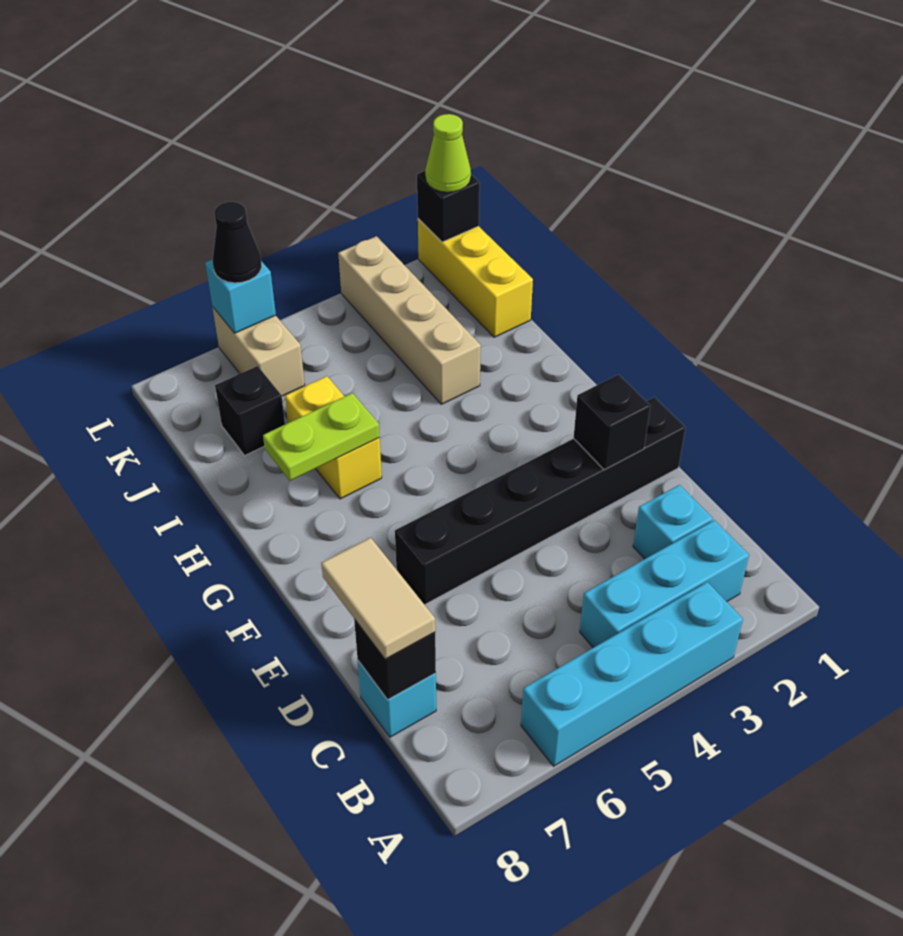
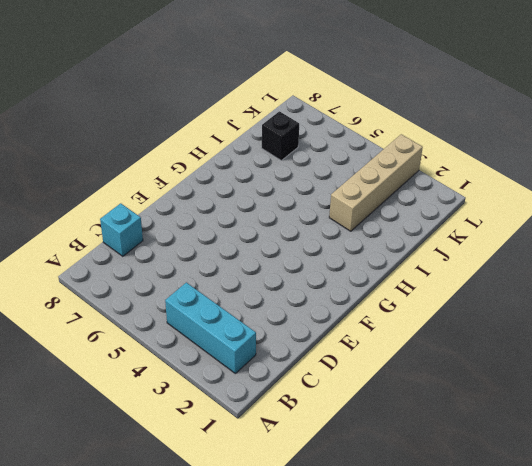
none -> cyan 1x4 brick [521,582,743,766]
none -> cyan 1x1 brick [633,485,713,559]
none -> black 1x6 brick [395,397,685,605]

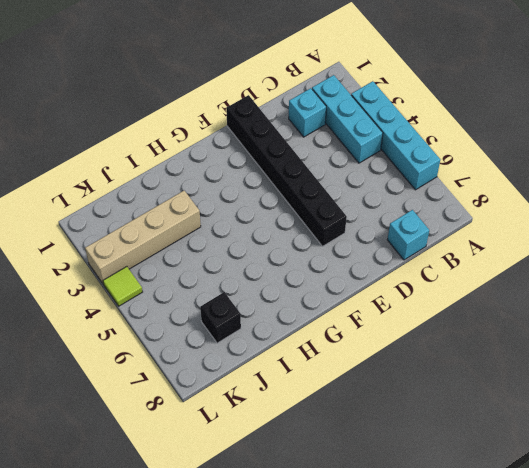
lime 1x1 tile [103,267,143,306] -> none
none -> yellow 1x2 brick [285,376,382,499]
none -> yellow 1x3 brick [418,219,533,337]
none -> tan 1x2 brick [213,308,305,396]

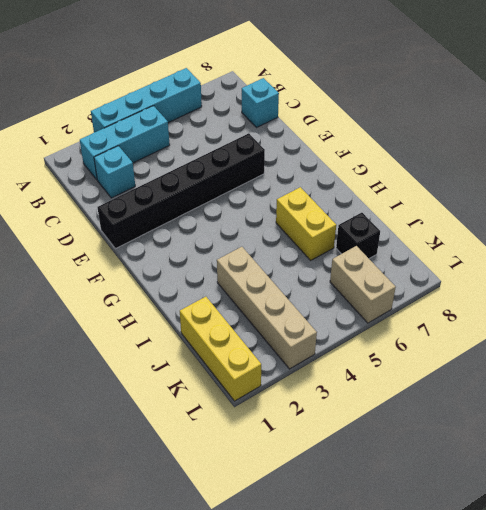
none -> black 1x1 brick [354,619,436,700]
none -> black 1x1 brick [574,375,650,470]
none -> lime 1x2 plate [263,393,380,481]

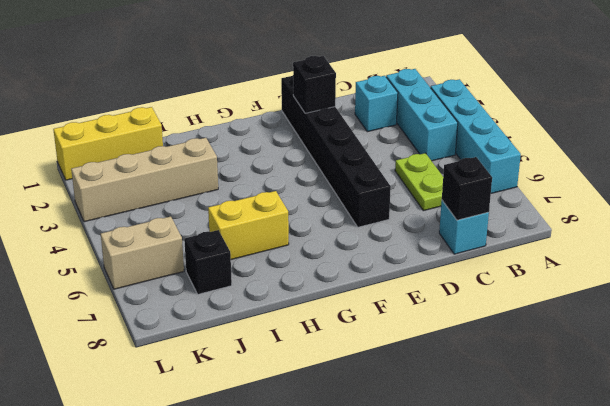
lime 1x2 plate [395,153,443,211] -> lime 1x2 plate moved to [263,393,380,481]
none -> black 1x1 brick [417,171,480,242]
none -> cyan 1x1 brick [205,260,276,333]
none -> tan 1x2 tile [321,538,435,659]

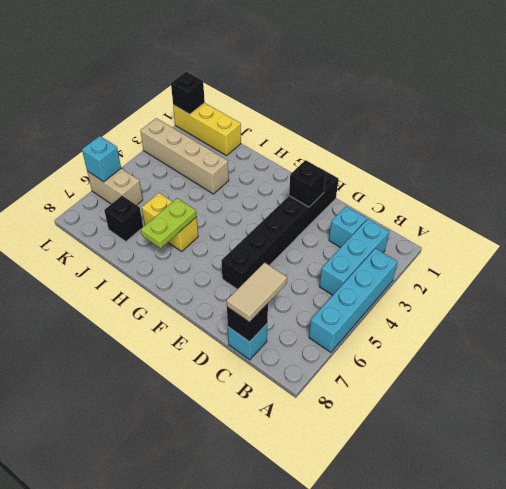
tan 1x2 tile [227,263,287,322] -> tan 1x2 tile turned to [321,538,435,659]
none -> lime 1x1 cone [425,114,471,192]
none -> black 1x1 cone [213,202,262,283]

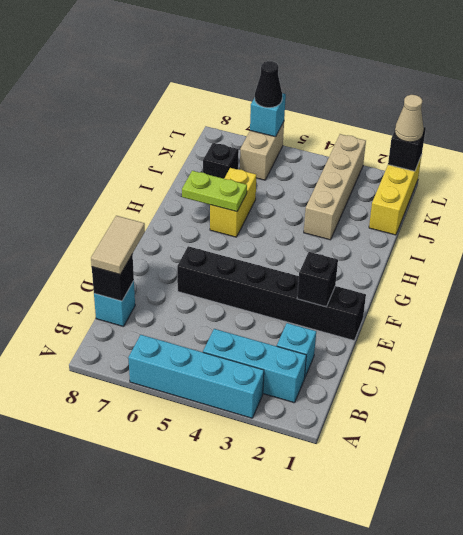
tan 1x1 cone [395,95,424,142] -> lime 1x1 cone [425,114,471,192]

